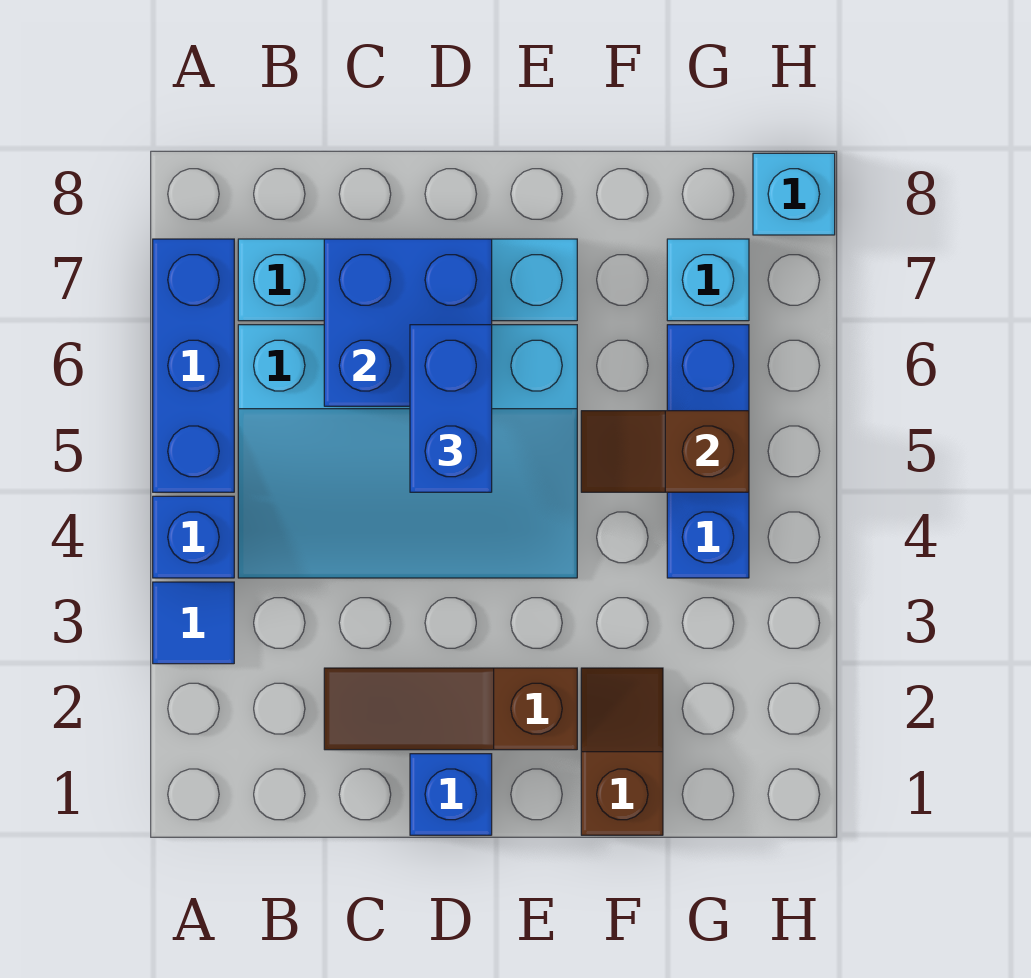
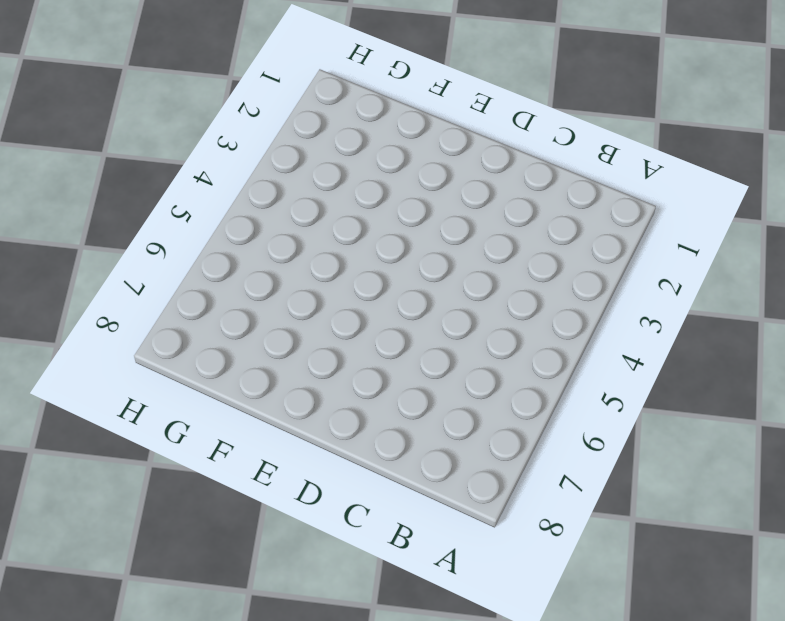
none -> blue 1x1 tile [153,582,234,664]
none -> blue 1x1 brick [153,496,234,578]
none -> blue 1x3 brick [153,239,234,492]

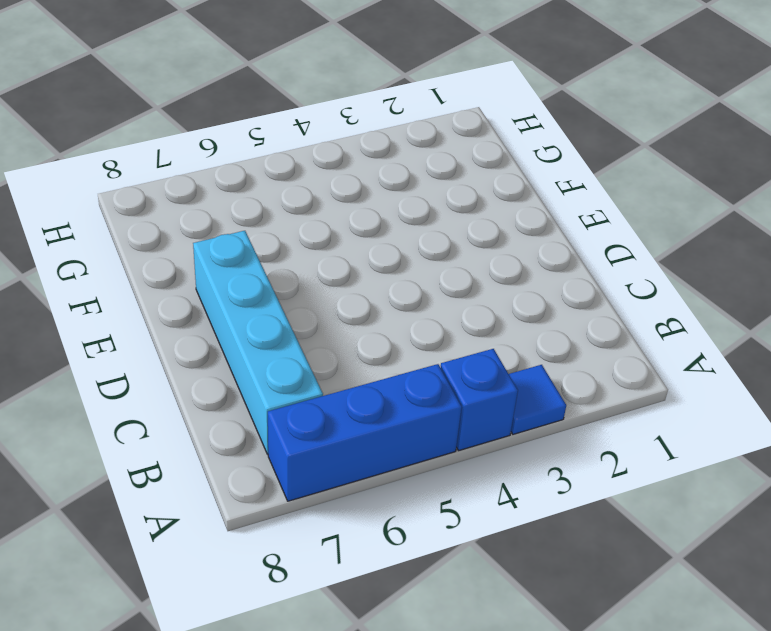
none -> cyan 3x4 slope [238,325,577,578]
none -> brown 1x3 slope [324,668,577,750]
none -> blue 1x1 brick [410,754,492,835]

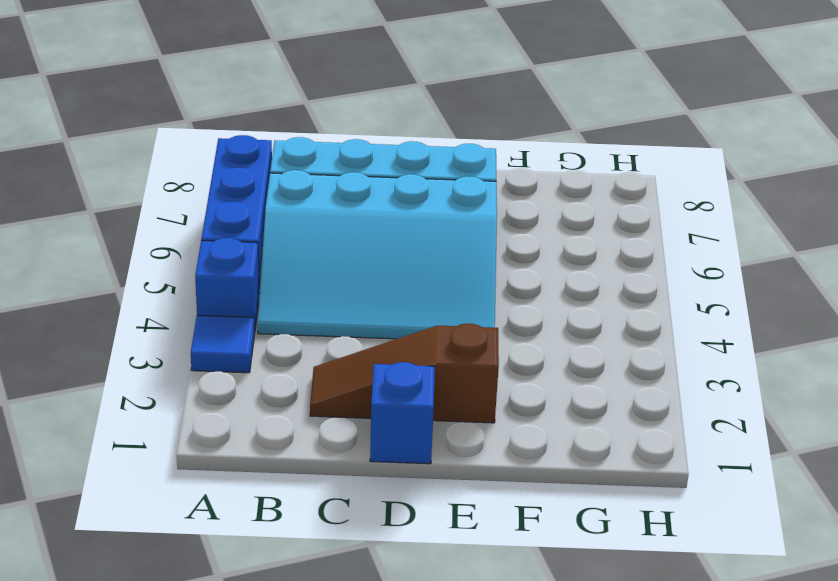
none -> brown 1x2 slope [581,668,663,835]
none -> blue 1x3 brick [667,325,749,578]
none -> cyan 1x1 brick [667,239,749,321]

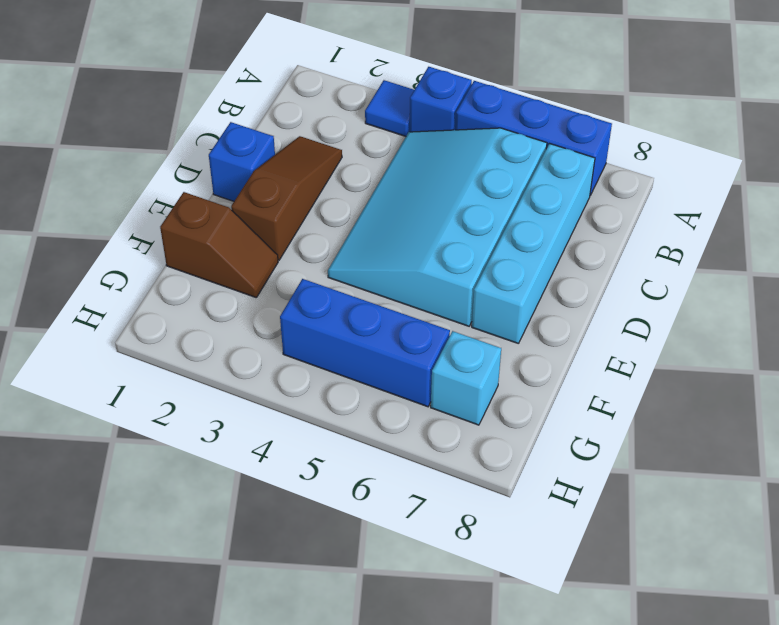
none -> cyan 1x1 brick [753,153,835,235]
none -> blue 2x2 brick [324,239,492,406]
none -> brown 1x2 slope [581,411,749,492]

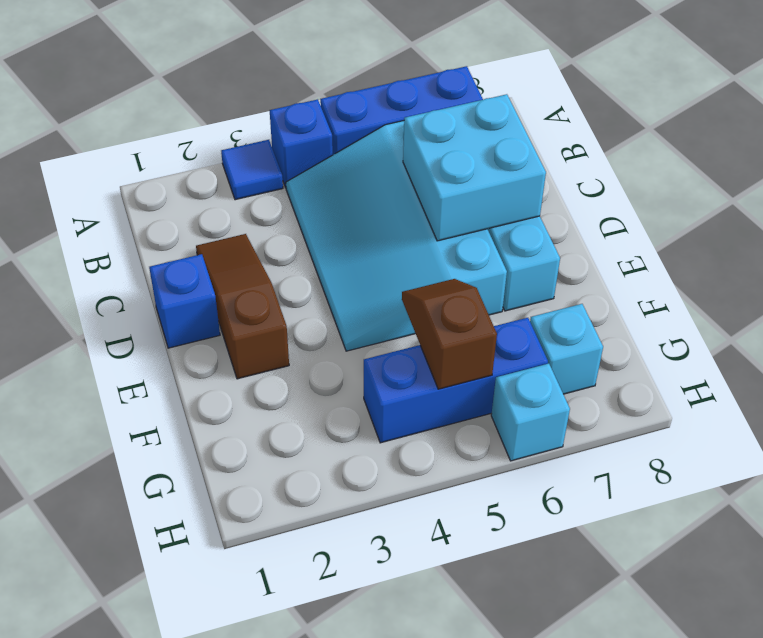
cyan 2x2 brick [403,94,546,241] -> blue 2x2 brick [324,239,492,406]
cyan 1x1 brick [491,364,570,461] -> cyan 1x1 brick moved to [753,153,835,235]
none -> brown 1x2 slope [581,668,663,835]
none -> blue 1x2 brick [410,325,492,492]

